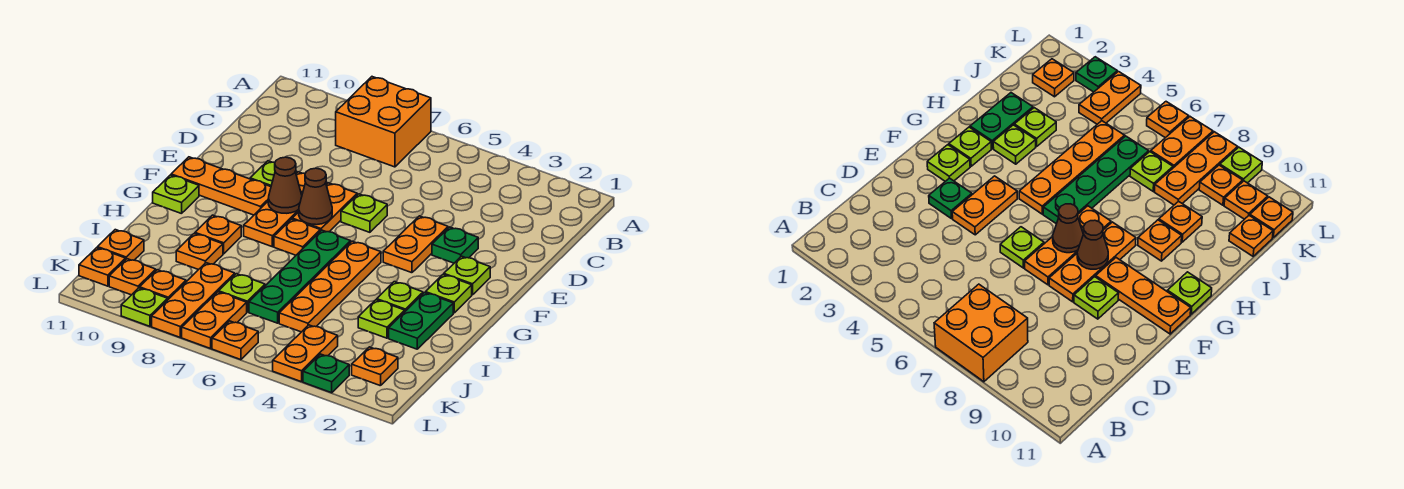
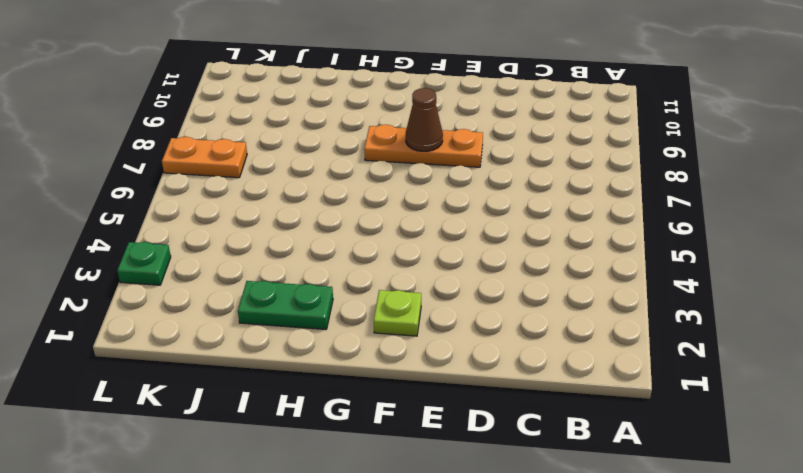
none -> orange 2x2 brick [336,77,431,167]
none -> green 1x1 plate [432,227,478,263]
none -> orange 1x2 plate [383,216,448,273]
none -> lime 1x1 plate [341,194,387,232]

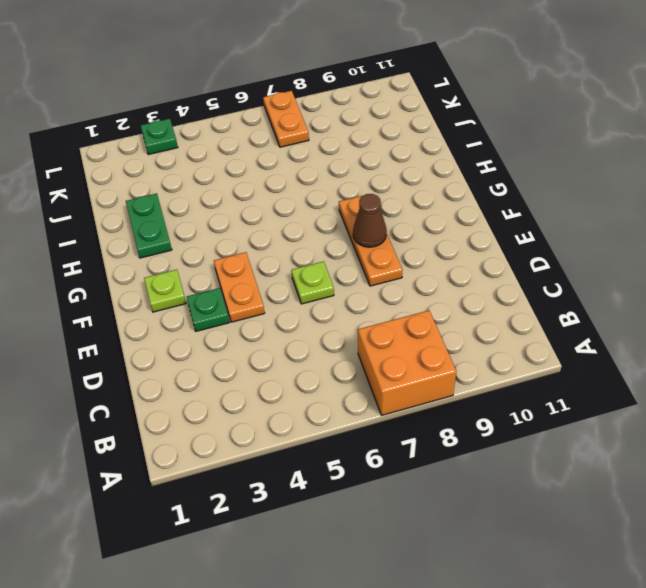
none -> orange 1x2 plate [292,183,357,232]
none -> lime 1x1 plate [250,161,297,187]
none -> orange 1x3 plate [171,157,271,215]
none -> lime 1x1 plate [425,274,472,313]

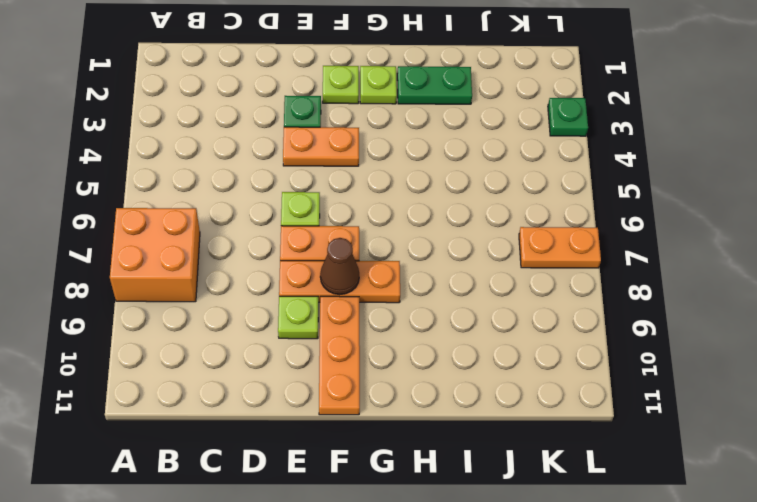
none -> orange 1x4 plate [279,241,381,332]
none -> green 1x4 plate [249,230,351,323]
none -> orange 1x1 plate [274,219,320,255]
none -> lime 1x1 plate [153,175,199,214]

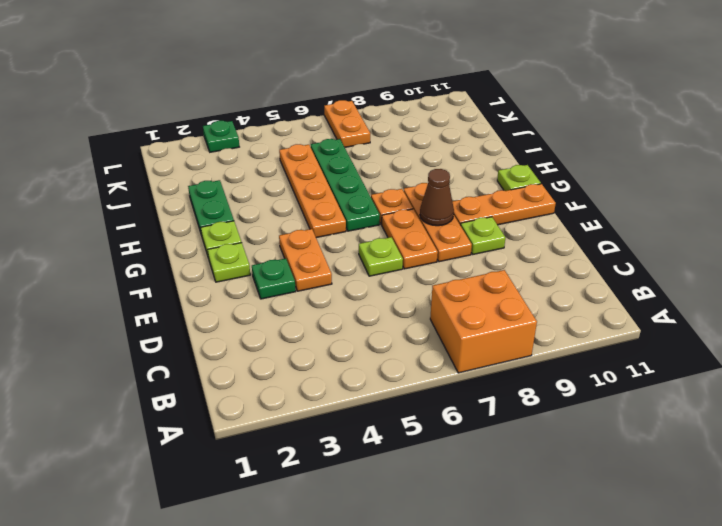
none -> lime 1x1 plate [377,282,423,311]
none -> orange 1x1 plate [195,215,241,254]
none -> lime 1x1 plate [358,300,405,338]
none -> orange 1x1 plate [176,233,223,270]

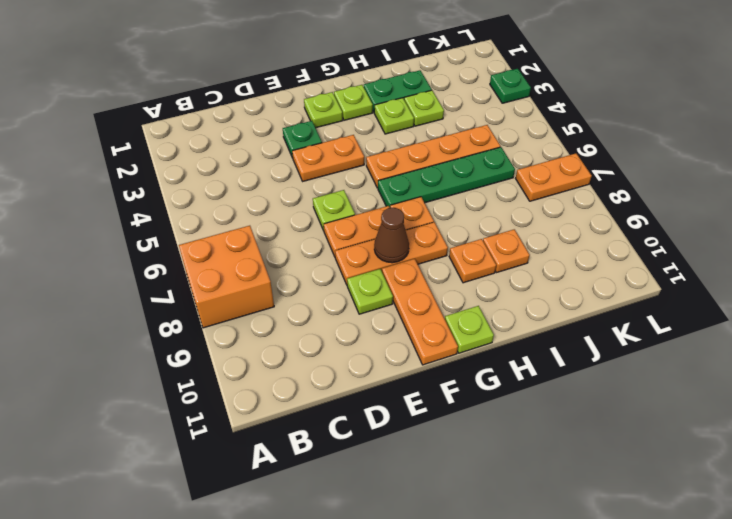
none -> lime 1x1 plate [219,274,265,312]
none -> orange 1x3 plate [152,263,235,337]
none -> orange 1x1 plate [97,230,144,260]
none -> orange 1x1 plate [352,347,398,386]

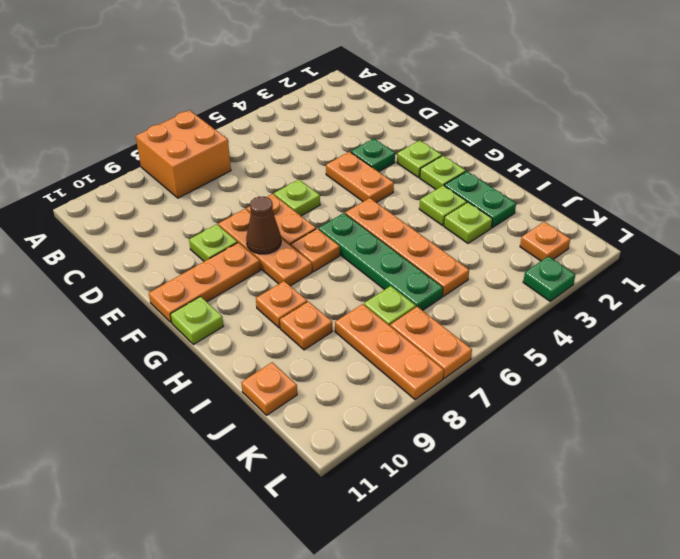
none -> orange 1x2 plate [273,325,338,382]
none -> orange 1x1 plate [140,270,186,299]
none -> orange 1x1 plate [109,259,156,295]
none -> orange 1x1 plate [79,248,125,286]

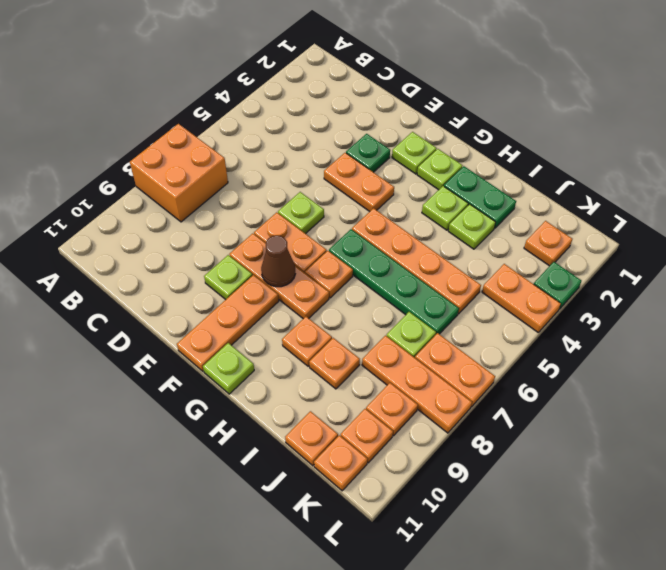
none -> orange 1x1 plate [212,321,258,360]
none -> lime 1x1 plate [121,288,168,326]
none -> brown 1x1 cone [299,168,332,225]

